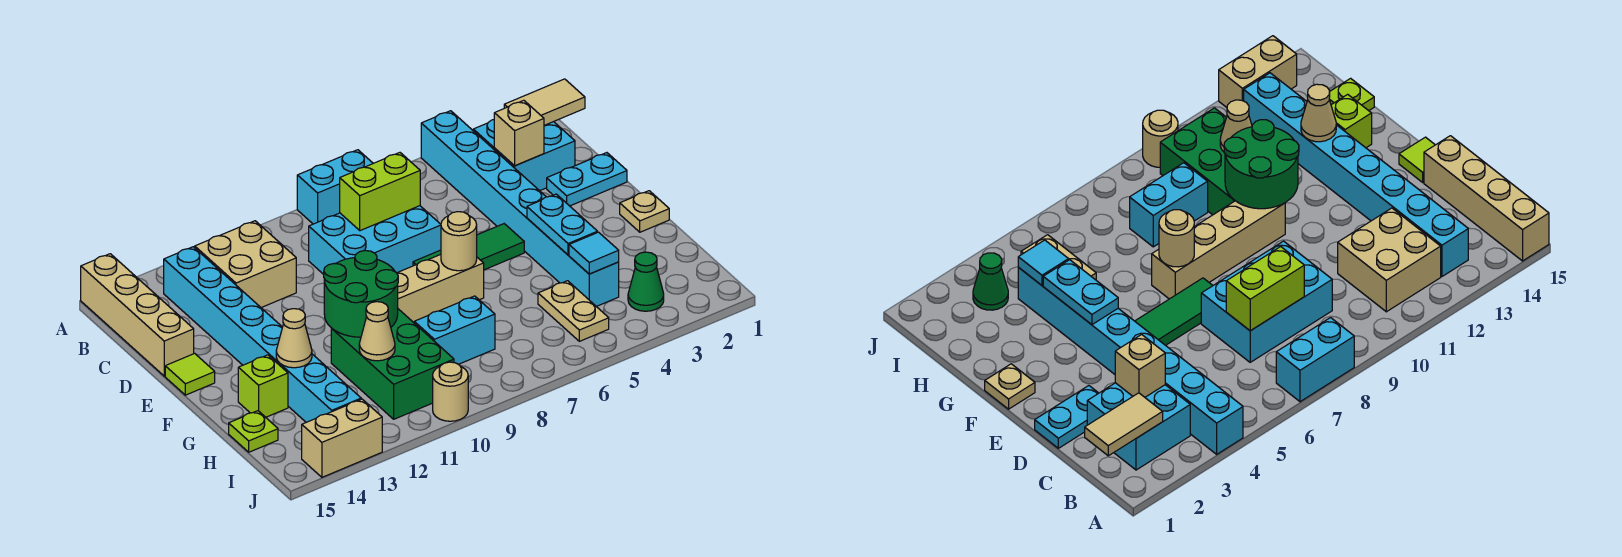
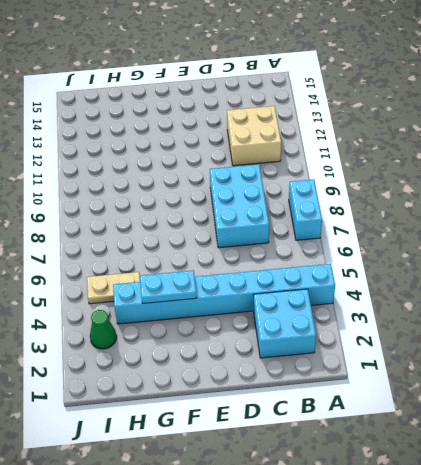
none -> tan 1x4 brick [81,254,194,376]
none -> cyan 1x8 brick [164,247,361,422]
none -> cyan 1x2 plate [547,153,627,206]

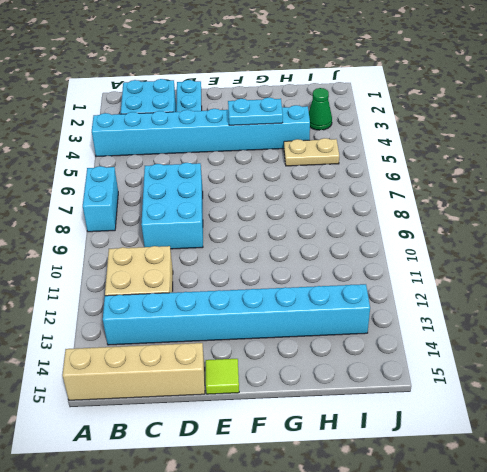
none -> green 1x3 tile [413,224,524,270]
none -> tan 1x1 plate [620,191,669,232]
none -> tan 1x4 brick [397,254,484,323]

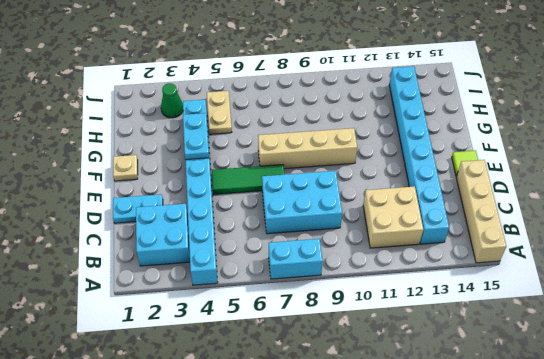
none -> green 2x3 brick [331,309,454,419]
none -> lime 1x1 brick [238,355,288,417]
none -> cyan 1x2 brick [414,296,495,364]

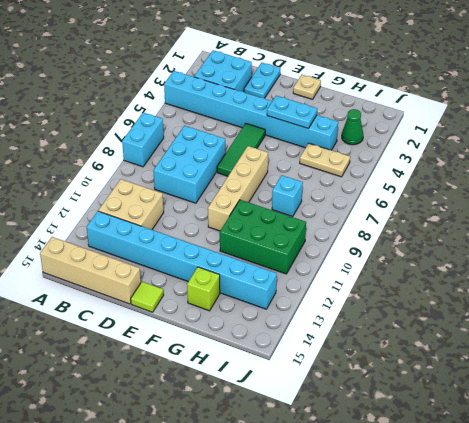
cyan 1x1 brick [272,175,303,216] -> cyan 1x2 brick [414,296,495,364]
none -> lime 1x1 plate [229,411,278,452]
none -> tan 1x1 round brick [433,362,468,421]
none -> tan 1x2 brick [302,399,382,477]

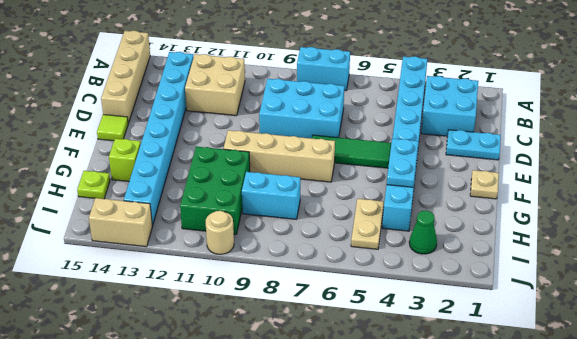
none -> tan 1x2 tile [504,79,585,125]
none -> tan 1x1 brick [494,100,544,165]
none -> lime 1x2 brick [340,153,420,231]

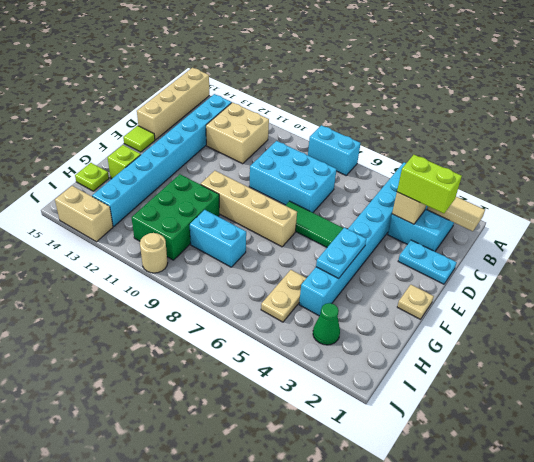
lime 1x2 brick [397,155,462,213] -> lime 1x2 brick moved to [340,153,420,231]
none -> tan 1x1 round brick [441,212,477,271]
none -> green 2x2 round brick [324,251,398,337]
none -> tan 1x1 cone [276,309,312,368]

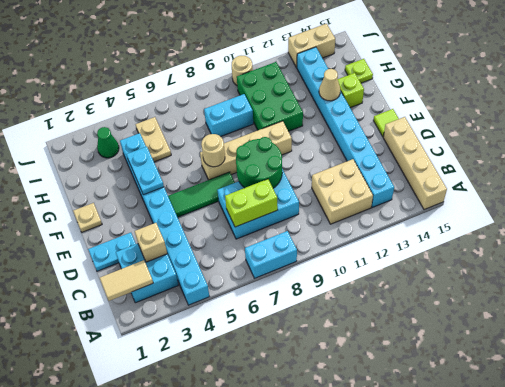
green 2x2 round brick [236,137,282,188] -> green 2x2 round brick moved to [324,251,398,337]
none -> cyan 1x1 tile [569,232,619,274]
none -> tan 1x1 cone [359,302,395,361]

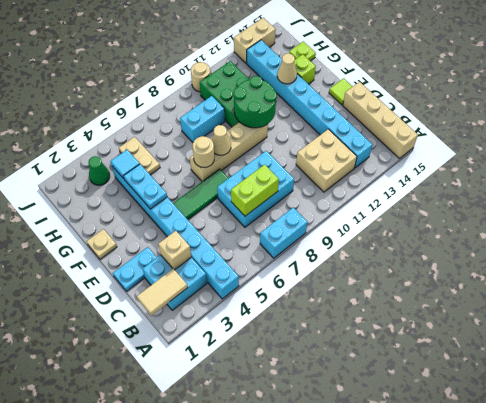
tan 1x1 cone [212,125,231,155] -> tan 1x1 cone moved to [359,302,395,361]

